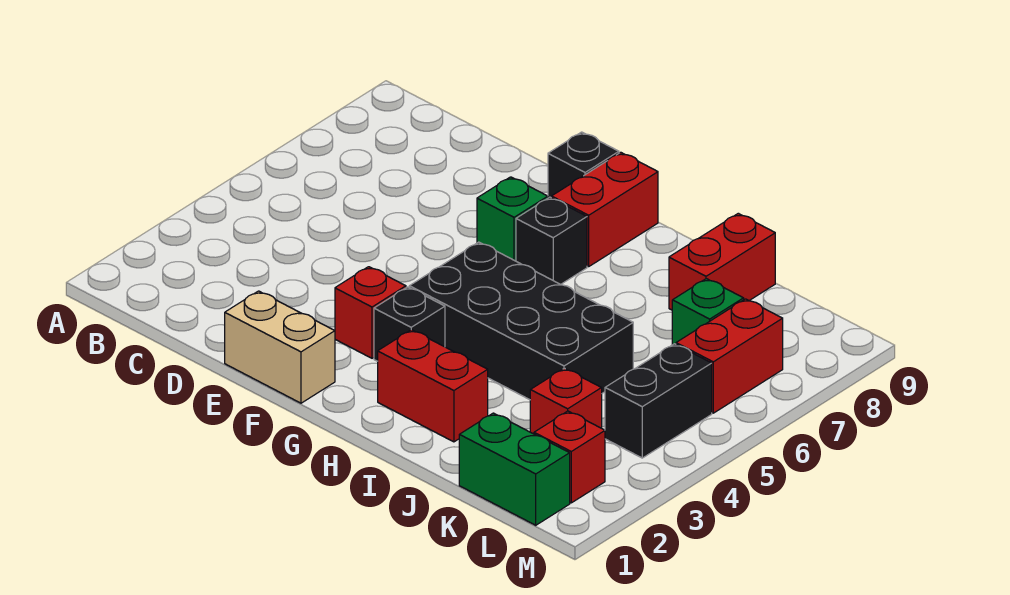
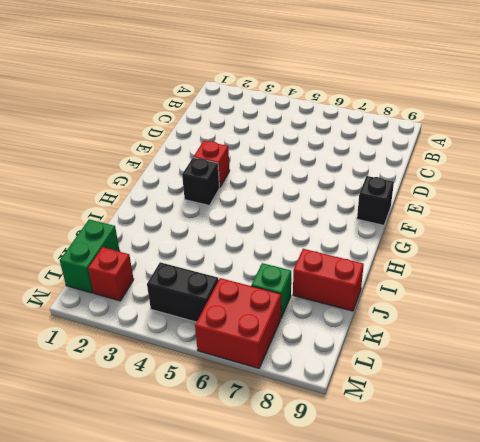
red 2x2 brick [195,278,281,368] -> red 1x2 brick [676,299,783,413]
none -> tan 1x2 brick [225,291,335,403]
none -> green 1x1 brick [477,177,548,261]
none -> black 2x4 brick [409,242,633,400]

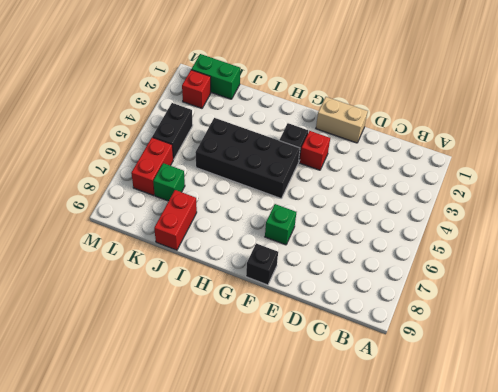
none -> black 1x1 brick [516,197,587,284]
none -> red 1x2 brick [551,152,658,267]
none -> red 1x2 brick [378,330,488,442]

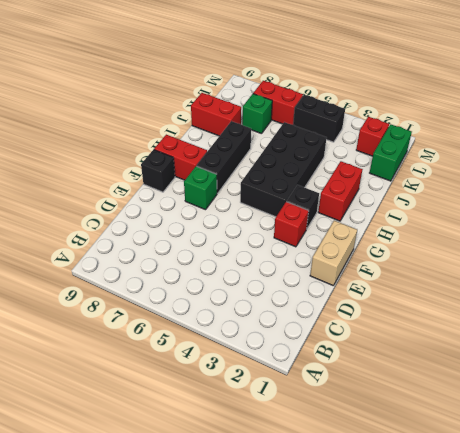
black 1x3 brick [197,121,251,193] -> black 1x1 brick [516,197,587,284]
none -> red 1x1 brick [530,368,602,434]

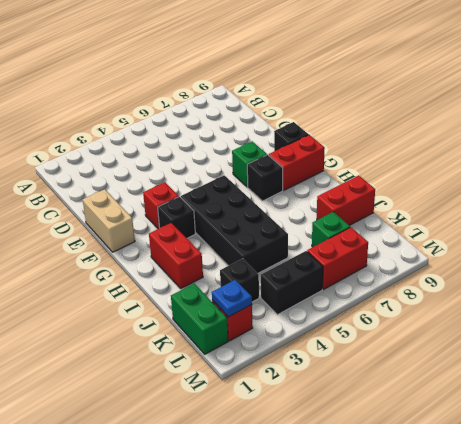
black 1x1 brick [220,259,259,302] -> red 1x1 brick [530,368,602,434]
blue 1x1 plate [212,280,252,317] -> none

